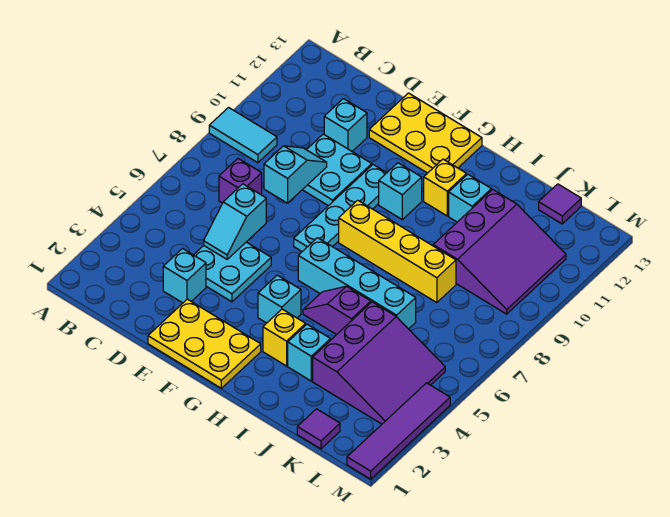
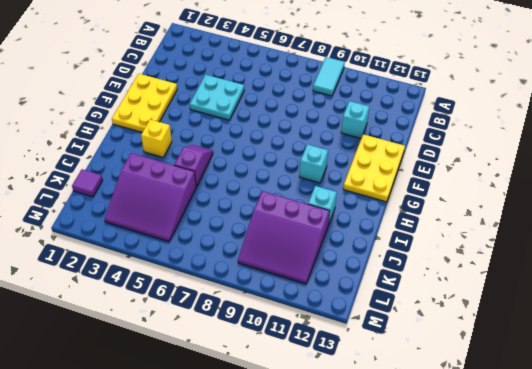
none -> purple 1x1 brick [219,159,262,203]
none -> cyan 1x1 brick [163,249,206,303]
none -> cyan 2x2 plate [303,134,372,206]

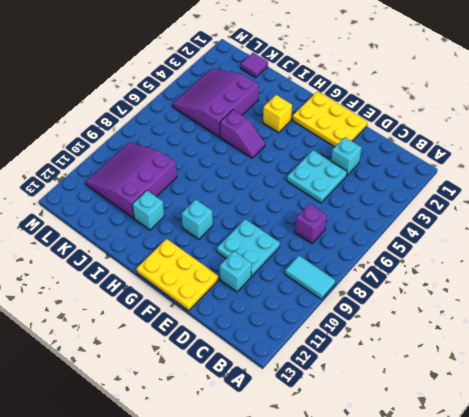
none -> cyan 1x4 plate [294,165,386,251]
none -> cyan 1x1 brick [258,275,301,323]
none -> cyan 1x4 brick [298,238,416,329]

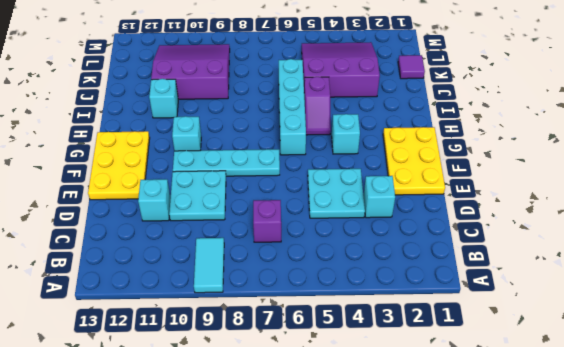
none -> yellow 1x4 brick [339,200,456,303]
none -> yellow 1x1 brick [263,309,306,366]
none -> yellow 1x1 brick [424,159,467,216]

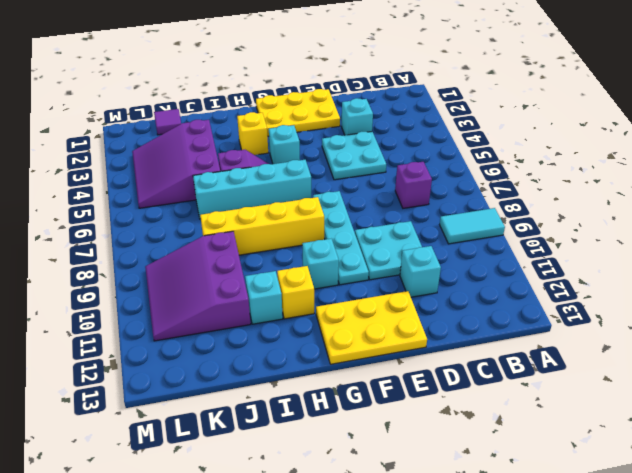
none -> cyan 1x1 brick [288,324,331,381]
none -> purple 1x1 tile [539,184,581,224]
none -> purple 1x4 tile [347,383,450,479]

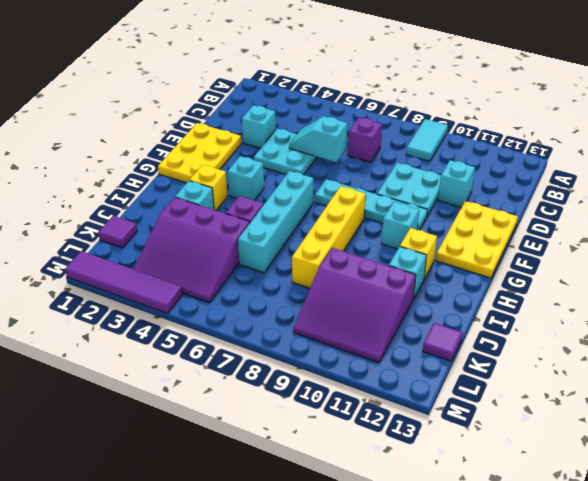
none -> cyan 1x2 slope [264,146,327,203]

